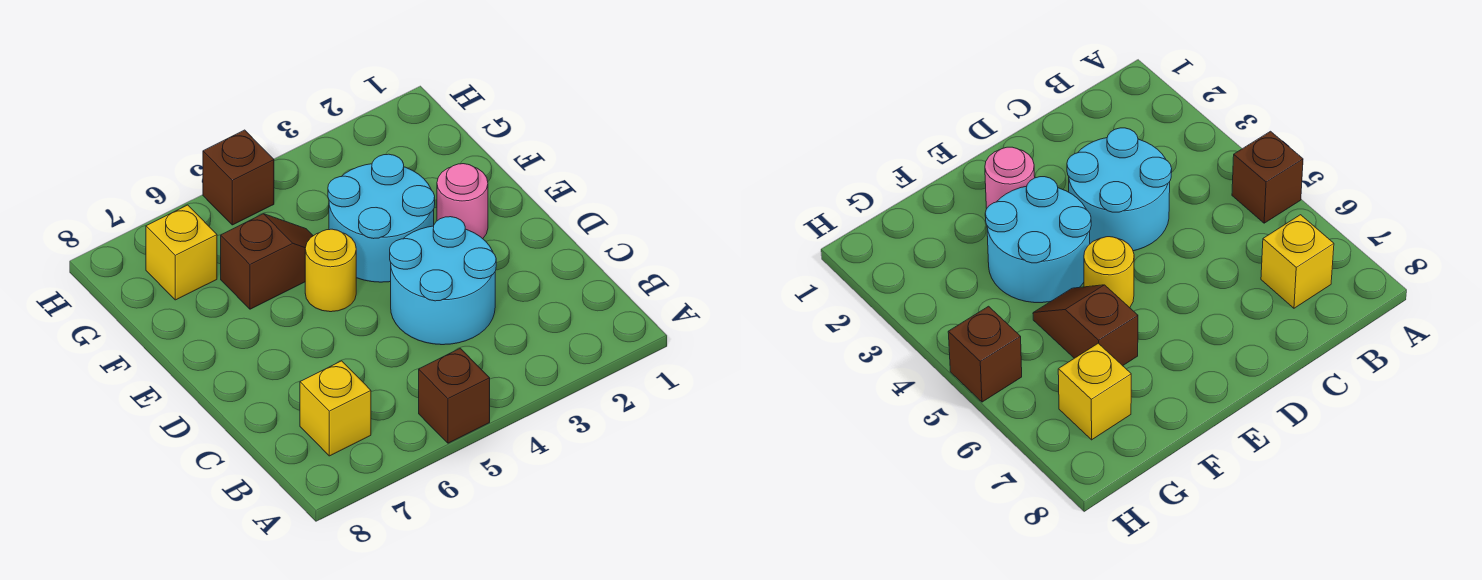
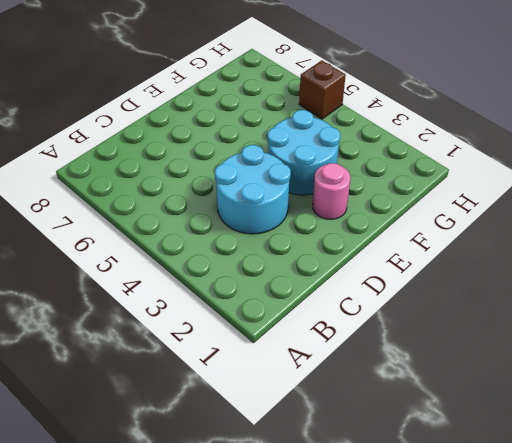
none -> brown 1x1 brick [419,348,490,443]
none -> yellow 1x1 brick [300,361,371,456]

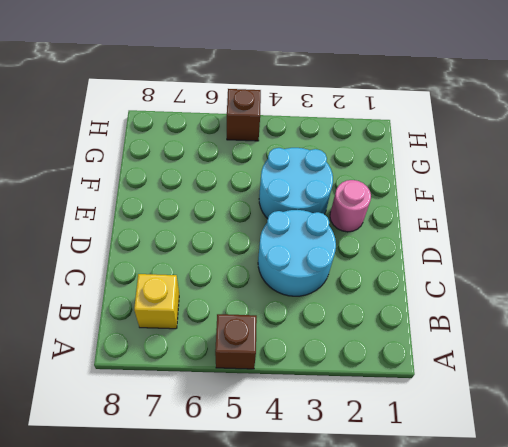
none -> yellow 1x1 round brick [305,229,356,312]
none -> brown 1x2 slope [221,214,313,309]

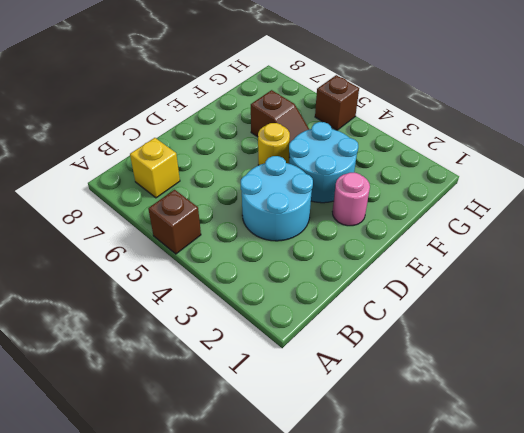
none -> yellow 1x1 brick [146,205,217,300]

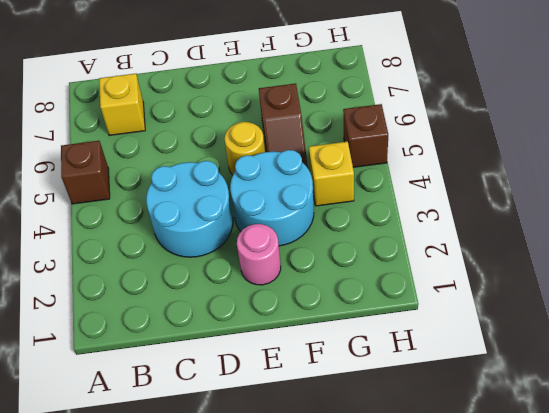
yellow 1x1 brick [309,142,354,206] -> yellow 1x1 brick moved to [146,205,217,300]

